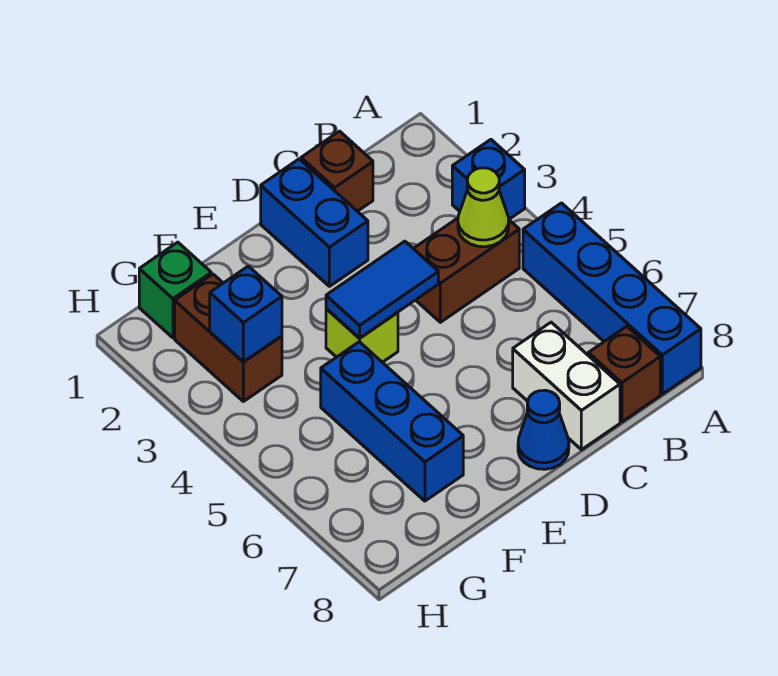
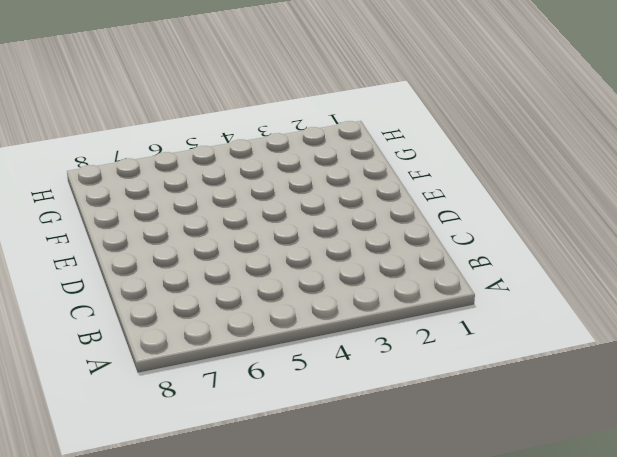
none -> blue 1x1 brick [452,140,525,219]
none -> blue 1x4 brick [523,203,701,394]
none -> brown 1x2 brick [414,218,519,322]

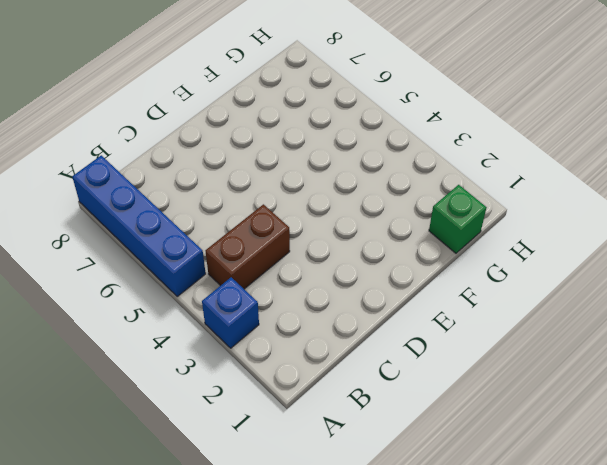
none -> brown 1x1 brick [588,326,660,422]
none -> brown 1x1 brick [301,131,373,211]
none -> white 1x2 brick [513,322,620,450]

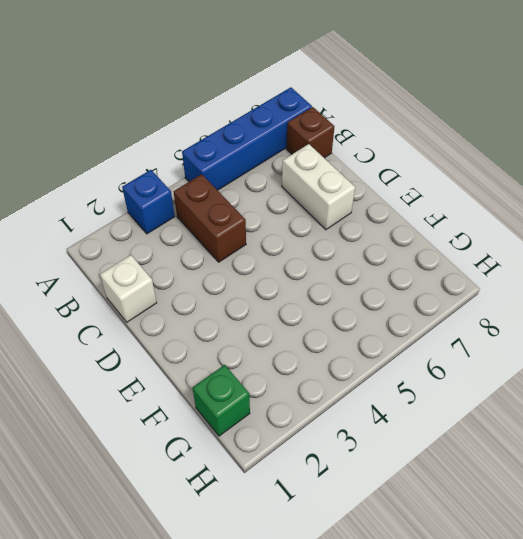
white 1x1 brick [100,255,157,322] -> brown 1x1 brick [301,131,373,211]
white 1x2 brick [282,144,355,230] -> white 1x2 brick turned to [513,322,620,450]
none -> blue 1x2 brick [261,159,368,286]
none -> blue 1x1 cone [518,390,569,469]
none -> lime 1x1 brick [326,309,398,362]

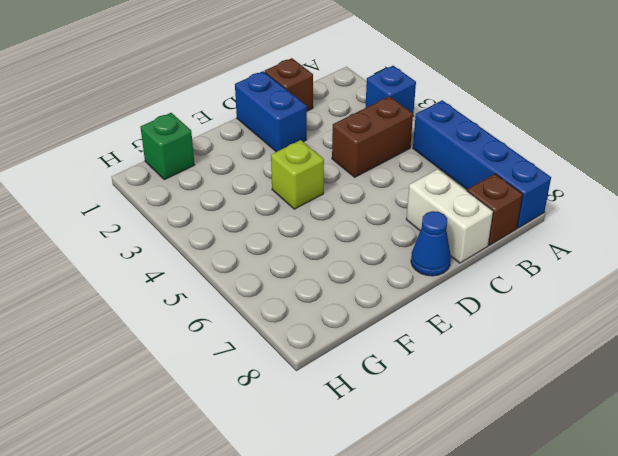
none -> blue 1x3 brick [321,342,463,501]
none -> brown 1x2 brick [175,274,282,401]
none -> lime 1x1 cone [458,168,509,247]

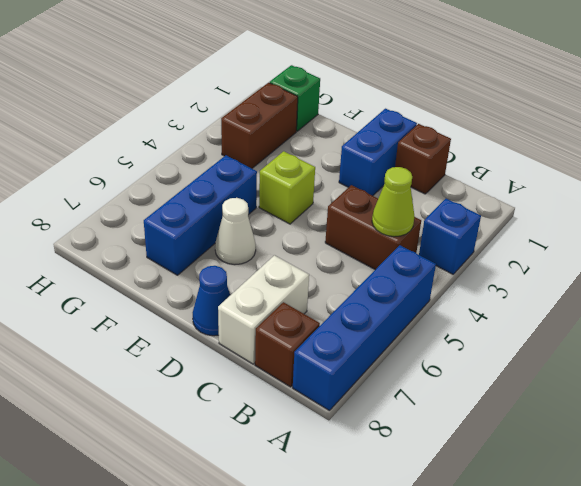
white 1x1 cone [215,198,256,265] -> none
none -> blue 1x2 tile [326,241,438,338]
none -> blue 1x1 brick [210,266,282,362]

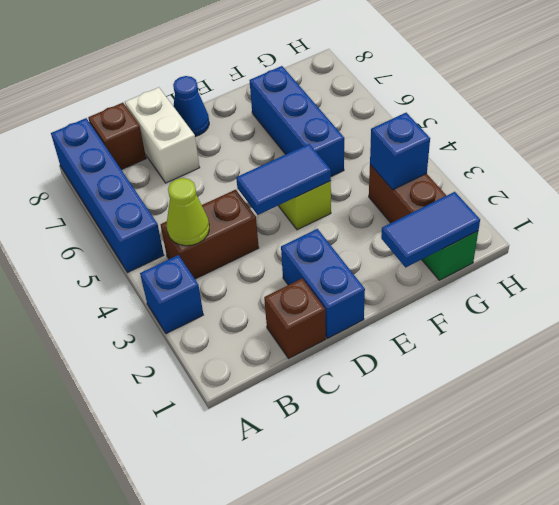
blue 1x2 tile [381,192,480,267] -> none

